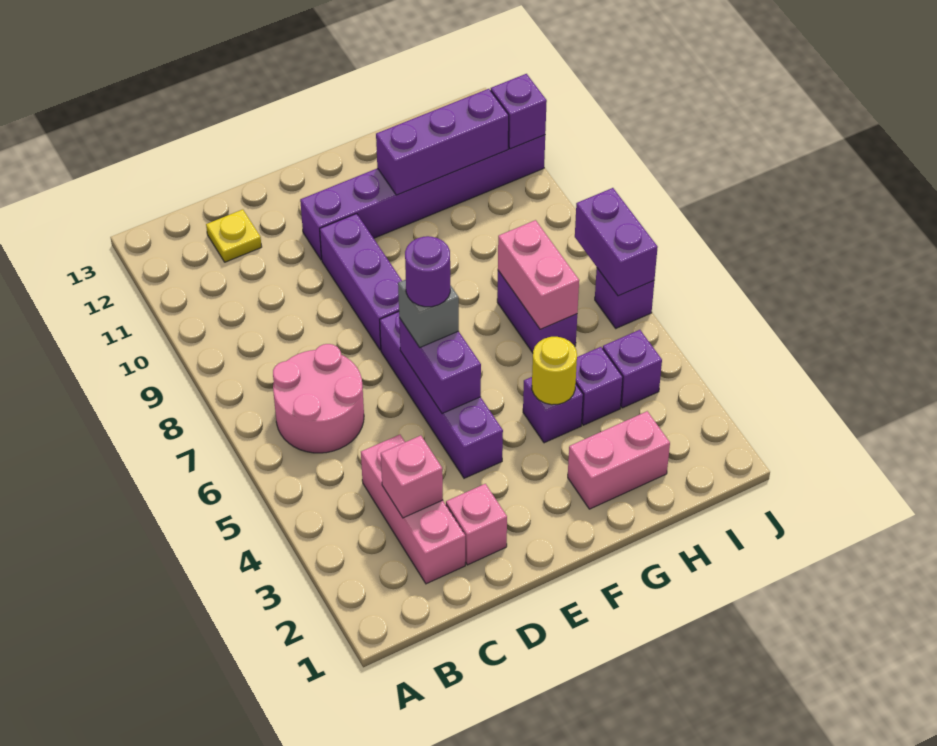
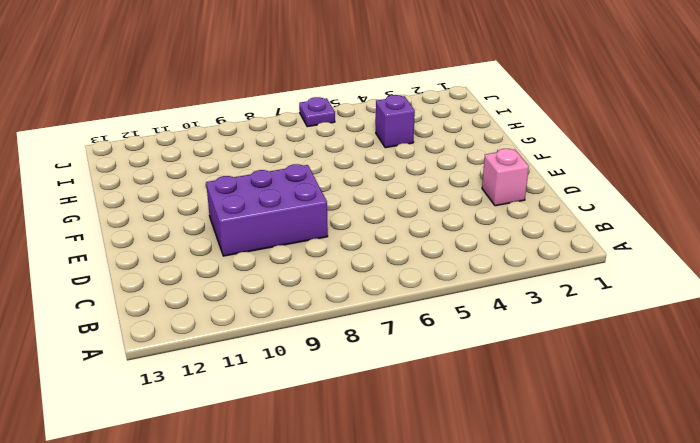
purple 2x3 brick [206,164,328,256] -> purple 1x3 brick [320,214,402,350]
purple 1x1 plate [299,97,335,127] -> purple 1x1 brick [595,268,654,328]
none -> pink 2x2 round brick [273,344,364,453]
none -> pink 1x3 brick [361,435,465,584]
none -> yellow 1x1 plate [206,209,262,262]

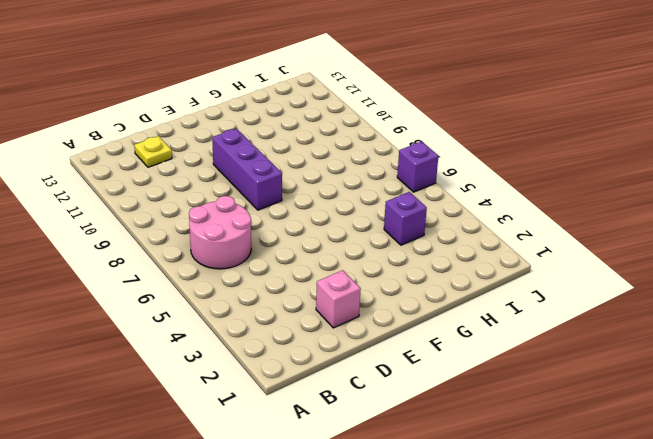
none -> pink 1x3 brick [361,435,465,584]
none -> purple 1x4 brick [380,312,503,478]
none -> purple 1x6 brick [300,135,545,260]

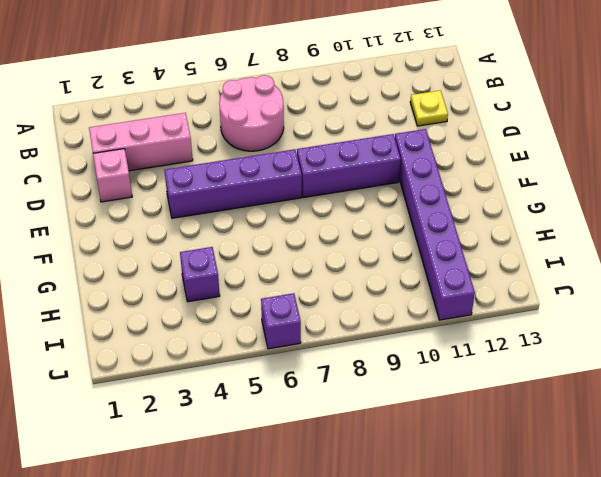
none -> pink 1x2 brick [568,411,670,509]
none -> purple 1x1 brick [523,377,583,443]
none -> purple 1x2 brick [497,271,577,353]

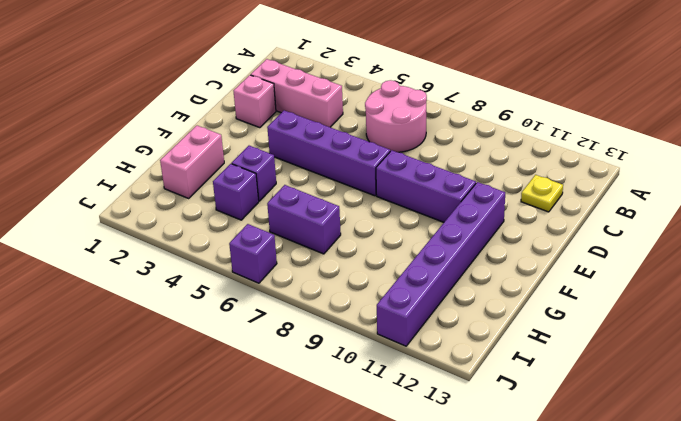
none -> purple 1x1 brick [603,330,662,408]
none -> pink 1x1 brick [381,436,443,518]
none -> purple 1x2 brick [399,318,481,414]

